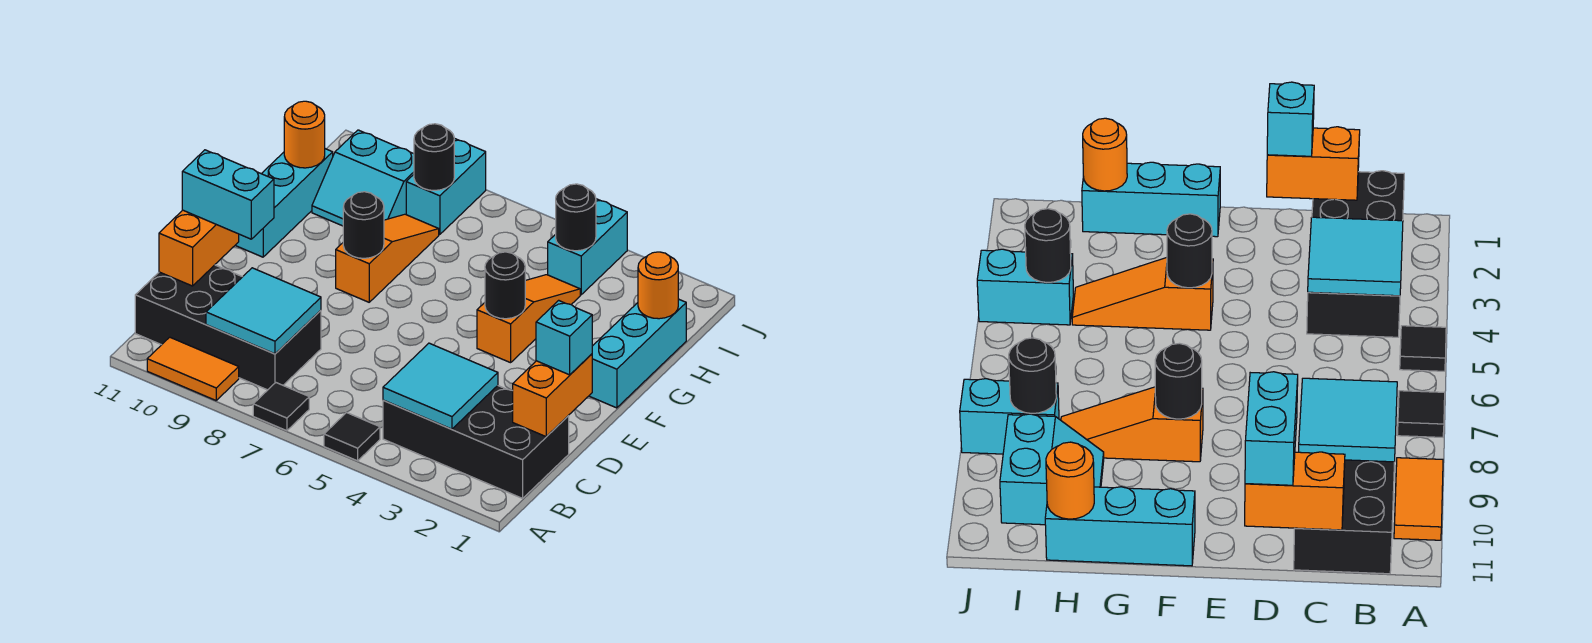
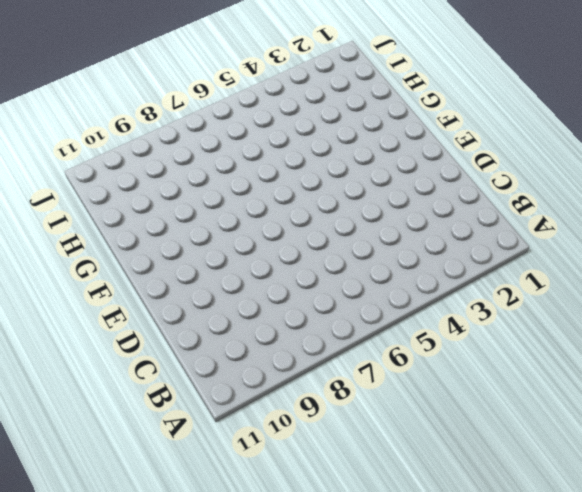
none -> black 1x1 tile [324,412,380,461]
none -> black 1x1 tile [253,383,309,431]
none -> orange 1x2 tile [147,337,239,400]

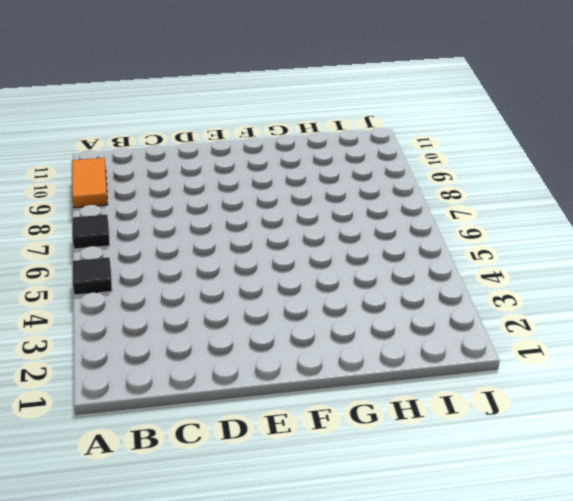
none -> black 2x4 brick [383,386,569,498]
none -> black 2x4 brick [135,265,321,390]
none -> cyan 1x3 brick [589,299,686,408]

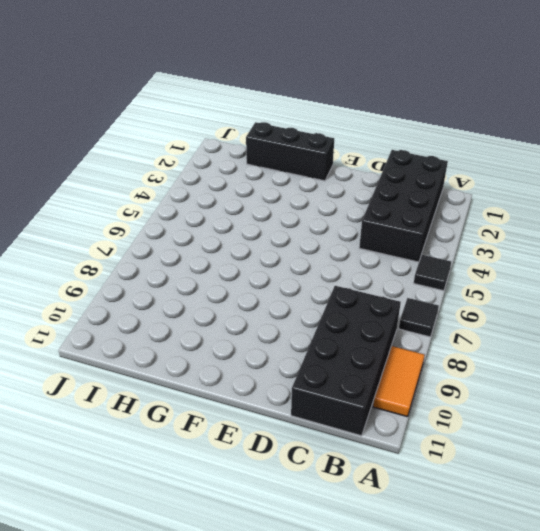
black 1x3 brick [246,122,334,181] -> cyan 1x3 brick [589,299,686,408]
none -> orange 1x3 slope [477,275,580,363]
none -> orange 1x3 slope [336,214,439,302]
none -> cyan 1x3 brick [235,149,333,257]

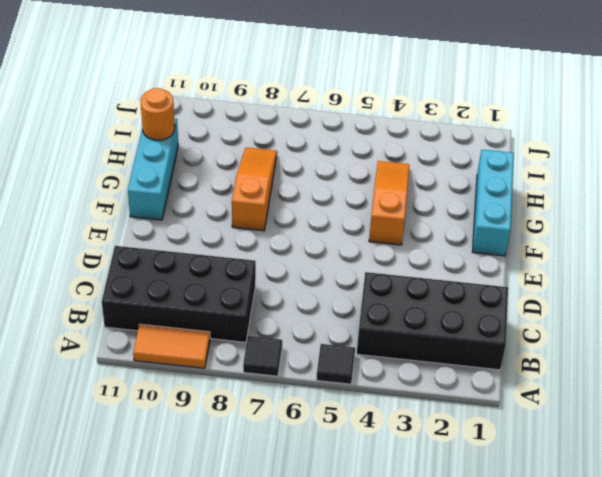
none -> cyan 2x2 slope [312,130,414,226]
none -> cyan 1x2 brick [548,199,627,295]
none -> cyan 1x2 brick [406,138,486,235]

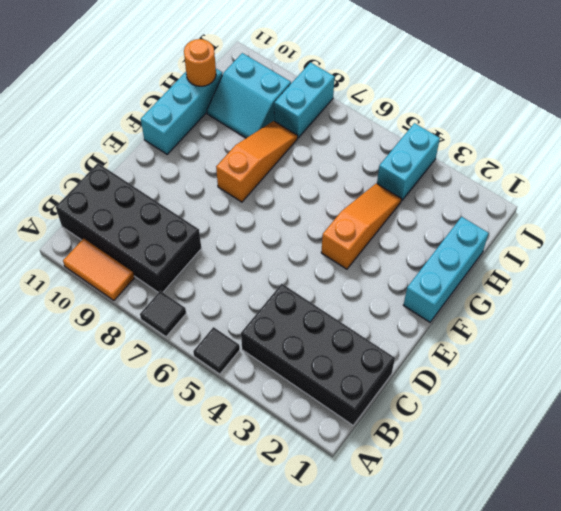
none -> cyan 2x2 tile [383,343,498,429]
none -> cyan 2x2 tile [206,268,321,354]
none -> orange 1x2 brick [513,354,592,437]

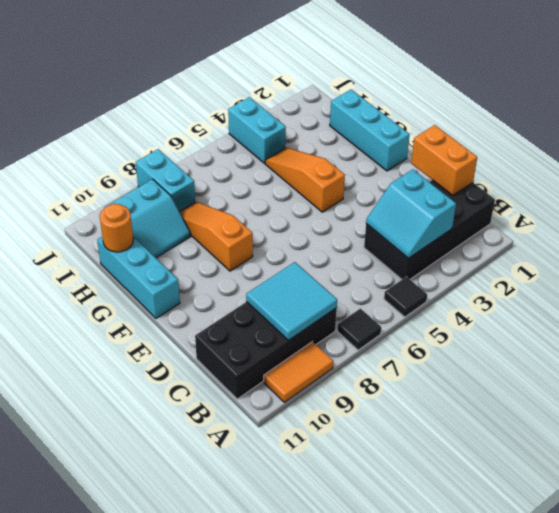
cyan 2x2 slope [366,169,456,258] -> cyan 2x2 tile [383,343,498,429]
none -> orange 1x2 brick [159,210,239,286]
none -> black 1x1 round brick [485,252,525,319]
none -> black 1x1 round brick [343,192,384,258]

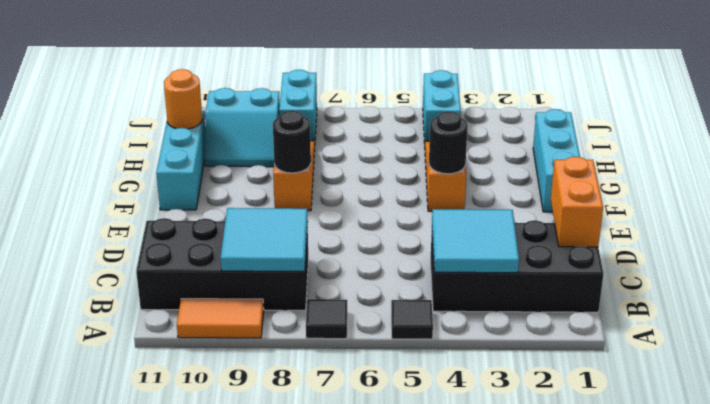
none -> orange 1x2 brick [159,210,239,286]
none -> orange 1x1 round brick [638,252,678,319]
none -> black 1x1 round brick [556,184,596,251]

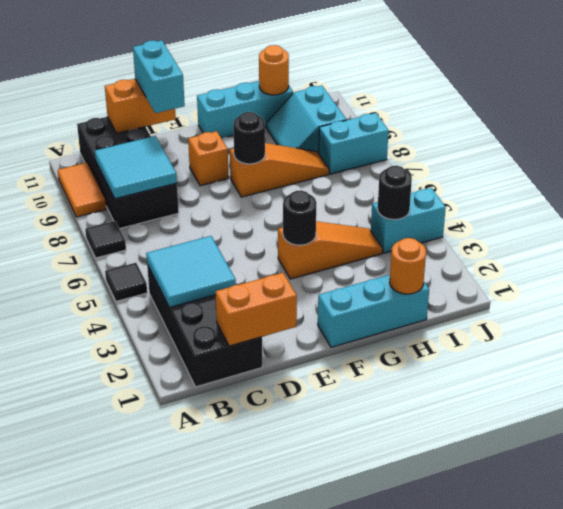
orange 1x1 brick [188,131,229,186] -> none
none -> black 1x1 round brick [414,124,454,190]
none -> cyan 1x1 brick [536,300,592,375]

